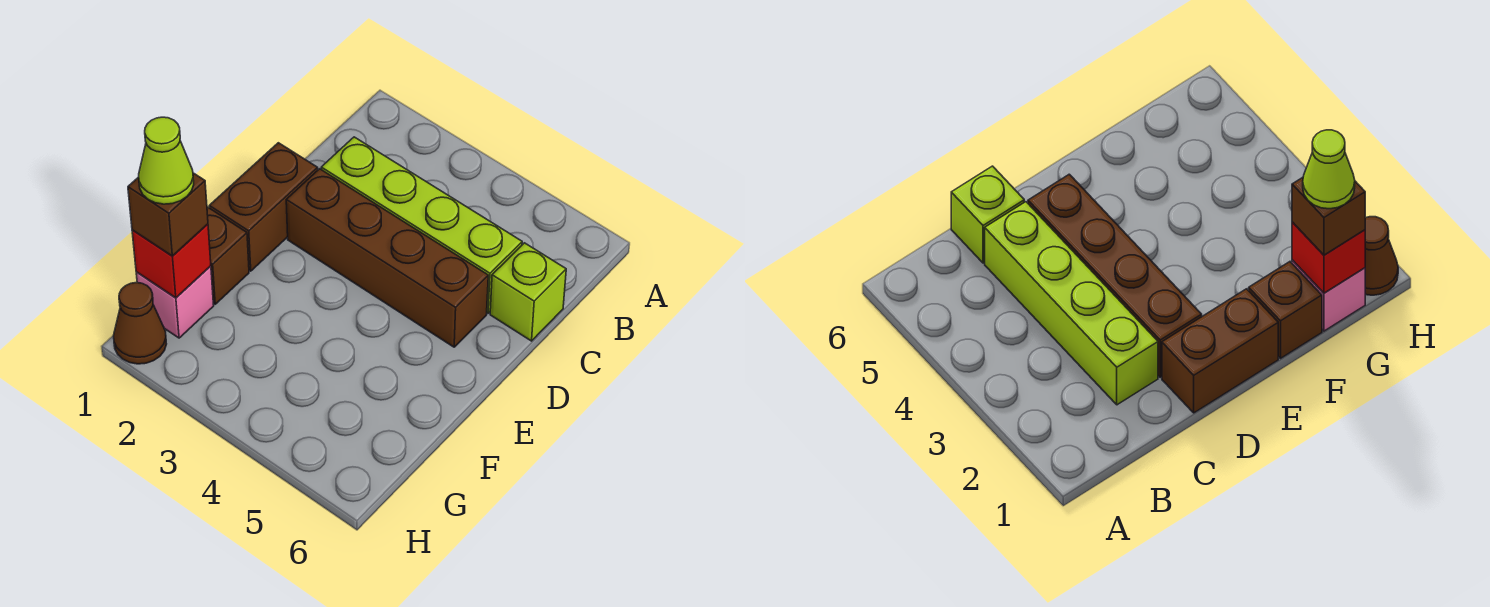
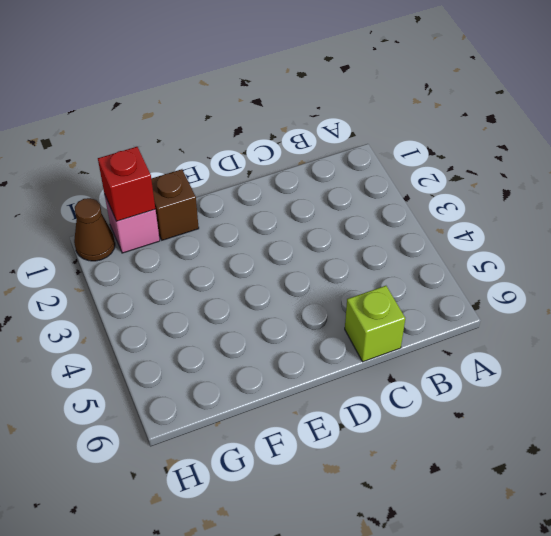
none -> lime 1x4 brick [321,137,522,313]
none -> brown 1x2 brick [209,143,318,271]

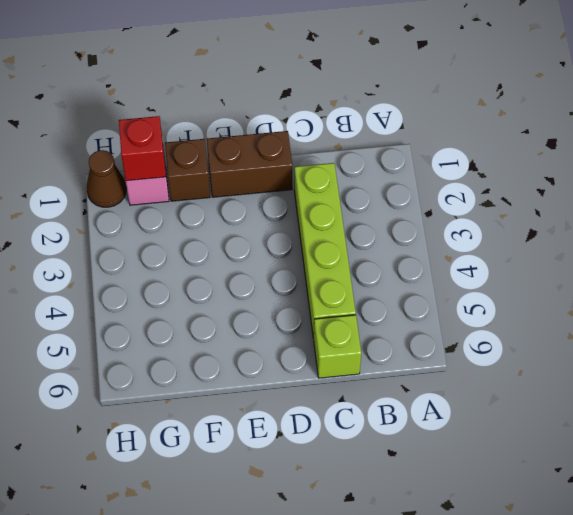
none -> brown 1x4 brick [286,169,488,347]
none -> brown 1x1 brick [128,173,208,256]

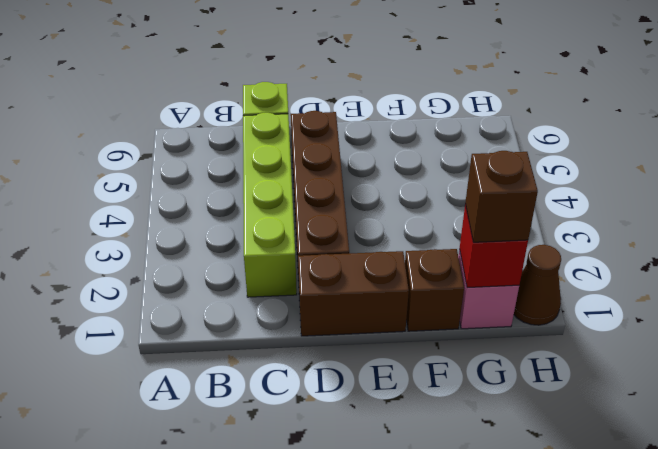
none -> lime 1x1 cone [139,117,194,204]

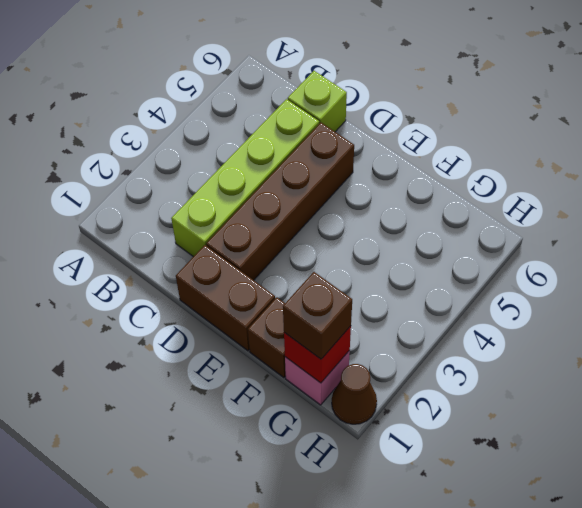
none -> lime 1x1 cone [139,117,194,204]

